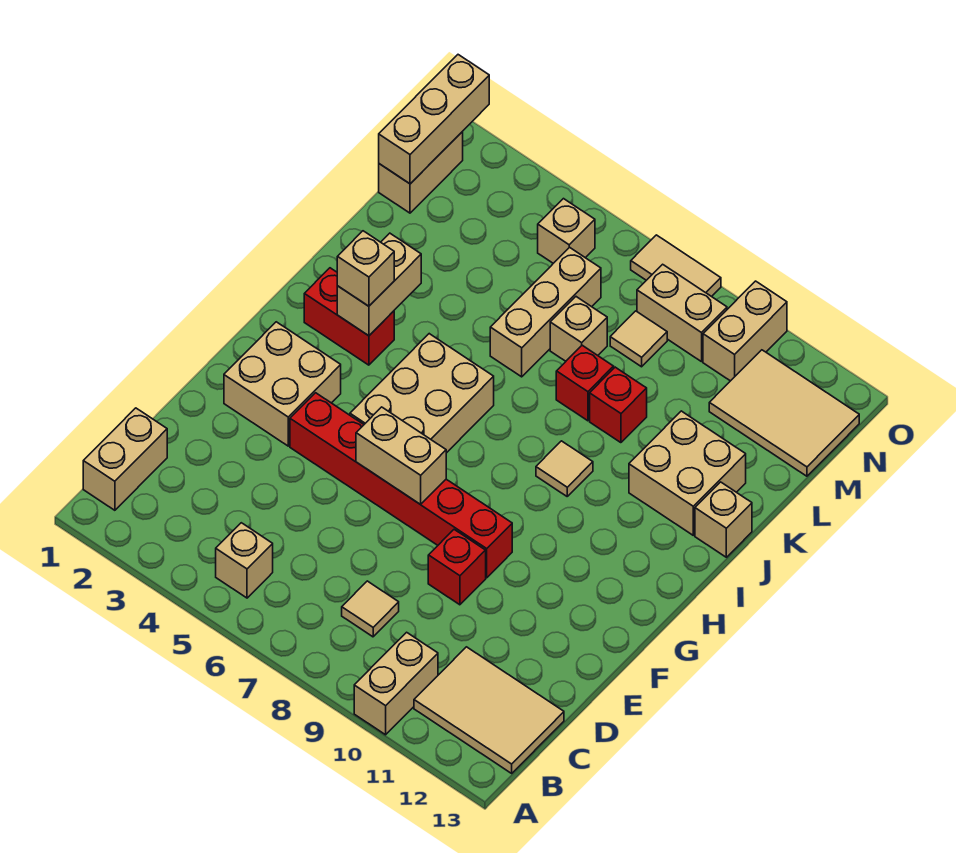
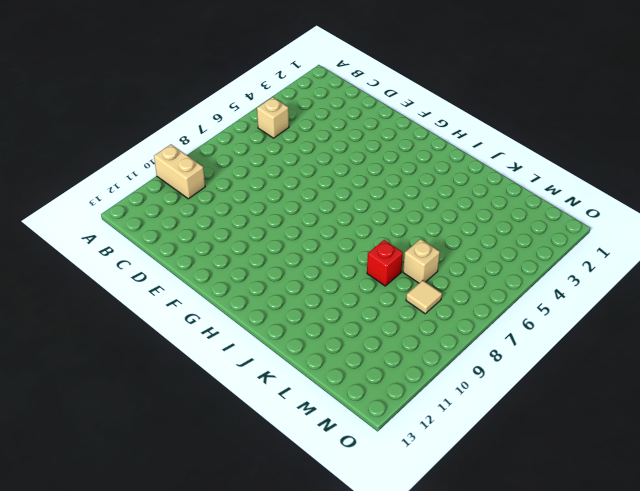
none -> tan 1x2 brick [83,408,167,510]
none -> tan 2x3 tile [414,647,564,773]
none -> tan 1x1 tile [342,581,399,637]

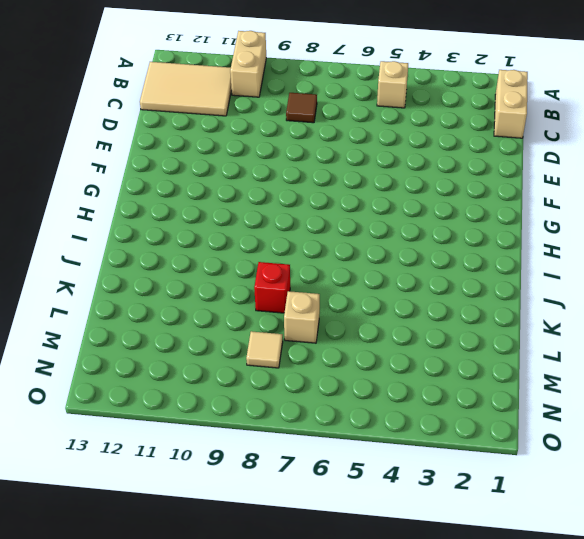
brown 1x1 tile [286,93,317,123] -> tan 1x1 tile [342,581,399,637]
none -> red 1x1 brick [428,530,486,605]
none -> tan 2x2 brick [224,322,341,446]
none -> red 1x6 brick [290,393,512,578]

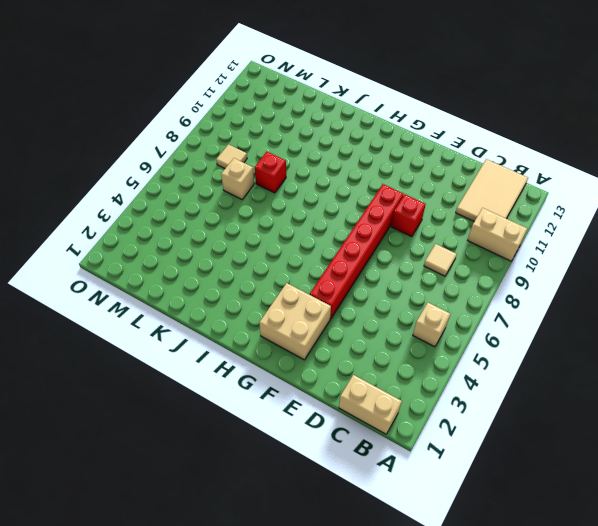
none -> tan 2x3 brick [350,334,494,453]
none -> red 1x2 brick [304,268,394,365]
none -> tan 1x1 tile [536,441,593,496]

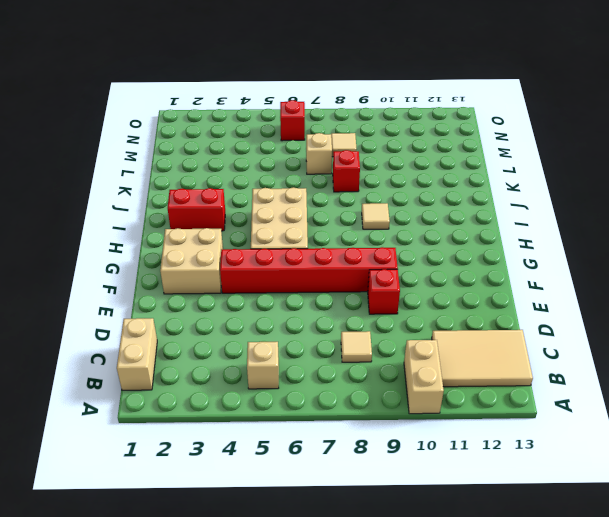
red 1x1 brick [280,100,305,141] -> red 1x1 brick moved to [590,367,647,443]
none -> tan 2x2 brick [629,411,746,535]
none -> tan 1x1 brick [695,482,752,557]
none -> tan 1x3 brick [490,247,601,377]

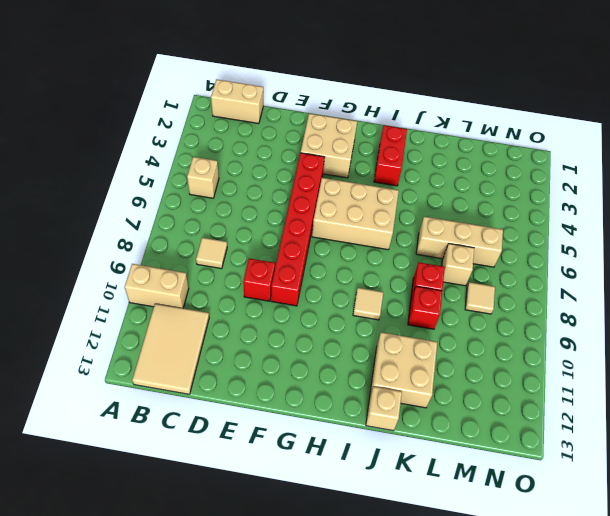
none -> tan 1x2 brick [379,132,463,213]
none -> tan 2x3 tile [709,350,859,476]
none -> tan 1x1 brick [538,199,595,263]

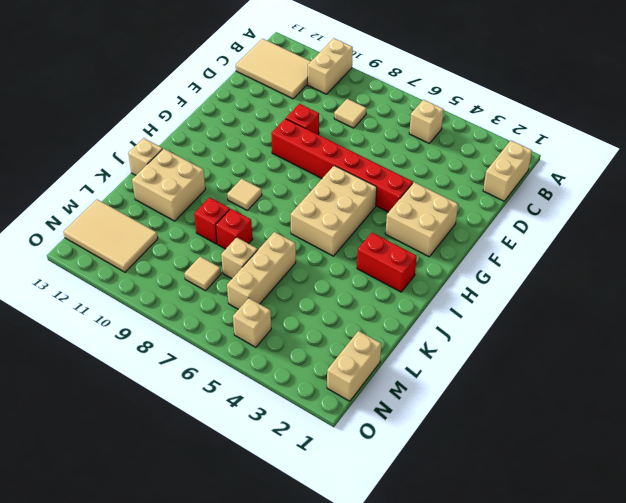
none -> tan 1x2 brick [637,264,727,362]
none -> tan 1x2 brick [703,281,787,381]
none -> tan 1x2 tile [631,235,721,297]

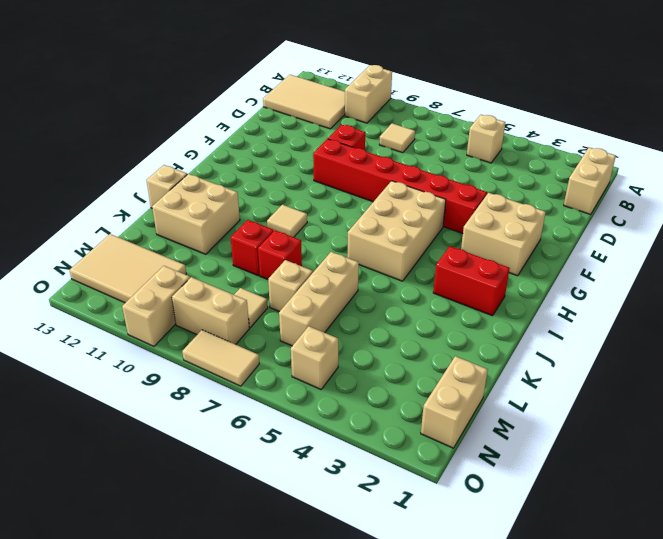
none -> tan 1x2 brick [356,407,446,505]
none -> tan 1x2 brick [337,233,421,336]
none -> tan 1x3 brick [379,55,489,184]

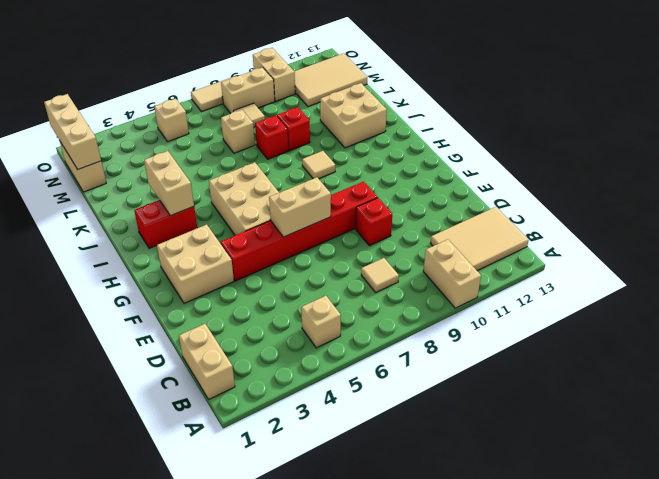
none -> tan 1x1 brick [695,482,752,557]
none -> tan 1x3 brick [490,247,601,377]
none -> tan 1x1 brick [337,231,394,306]

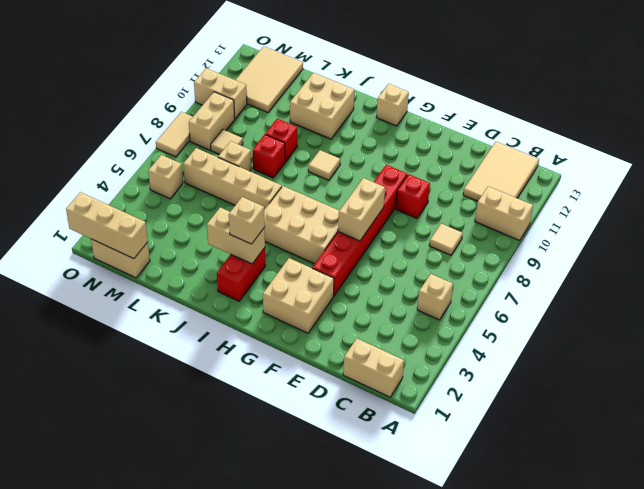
tan 1x1 brick [376,84,409,126] -> tan 1x1 brick moved to [695,482,752,557]
tan 1x4 brick [183,148,282,210] -> tan 1x3 brick [490,247,601,377]

